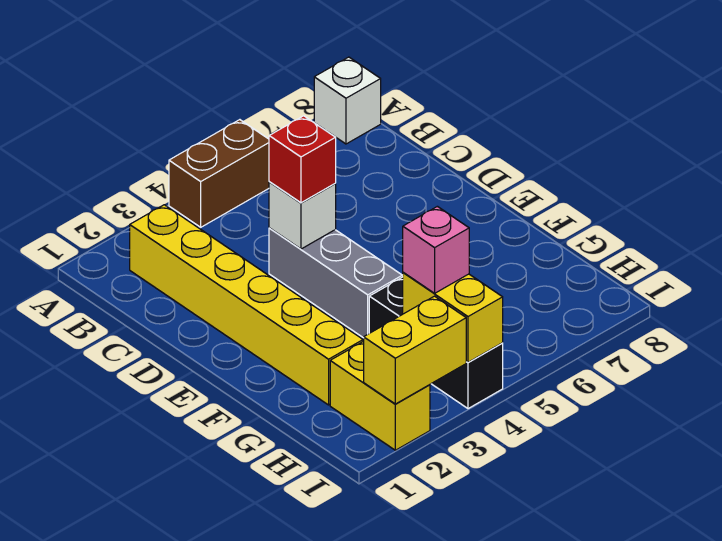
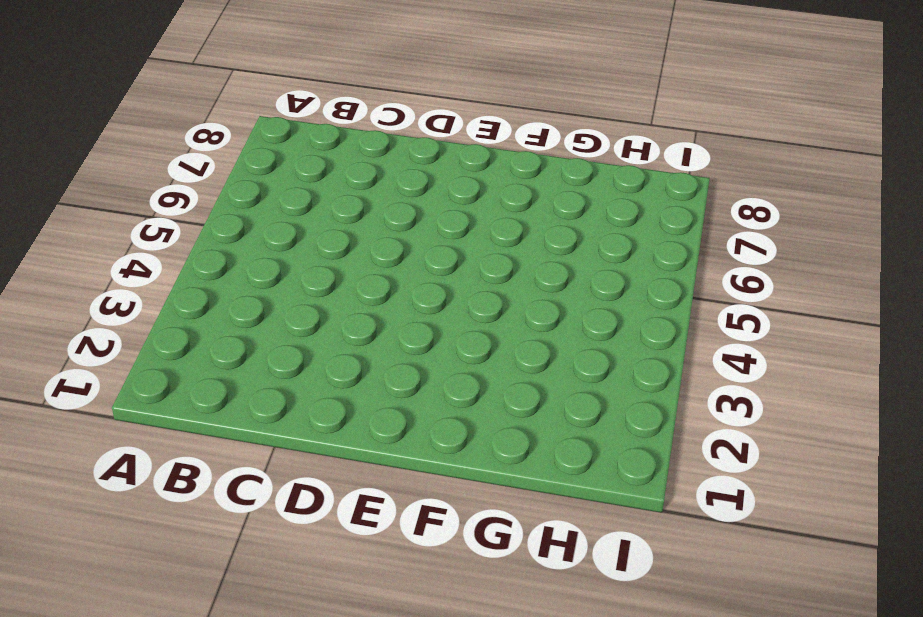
none -> brown 1x2 brick [169,120,269,227]
none -> white 1x1 brick [314,57,381,144]

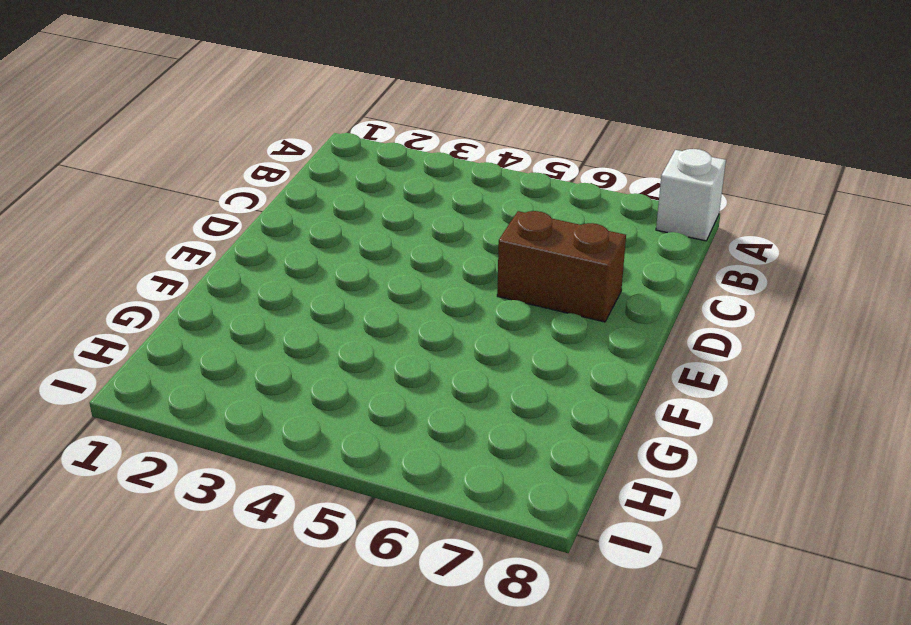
brown 1x2 brick [497,211,626,322] -> brown 1x2 brick moved to [169,120,269,227]
none -> yellow 1x6 brick [130,205,363,405]
none -> grey 1x3 brick [269,228,402,338]

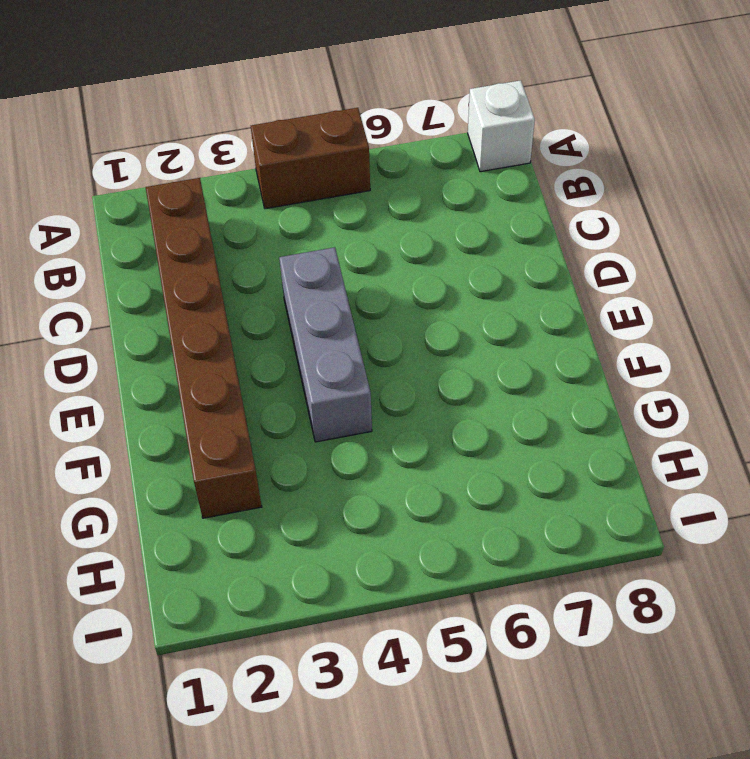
brown 1x6 brick [146,178,262,518] -> yellow 1x6 brick [130,205,363,405]
none -> black 1x3 brick [369,277,503,409]
none -> yellow 1x2 brick [330,341,430,450]

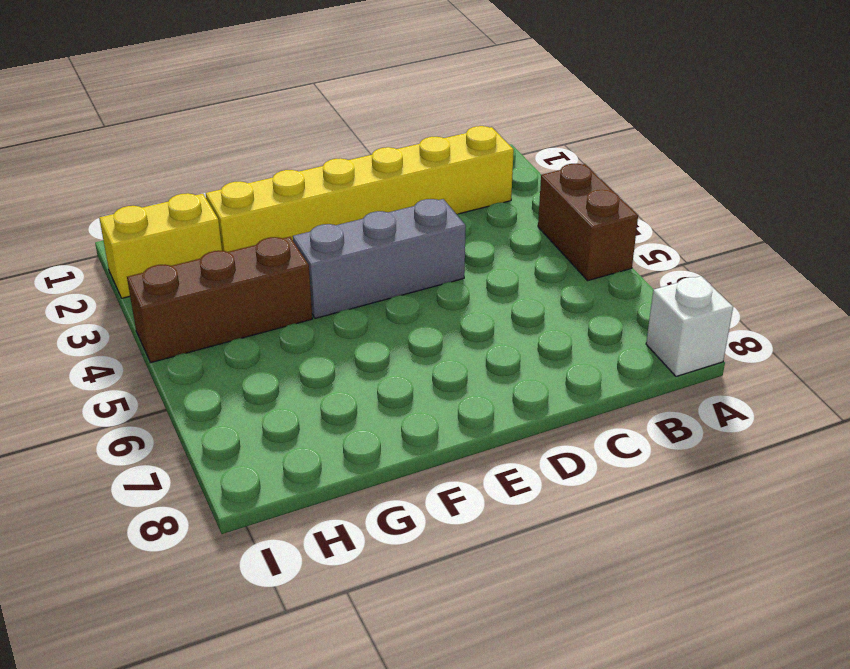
brown 1x3 brick [127,237,312,363] -> black 1x3 brick [369,277,503,409]
none -> white 1x1 brick [269,182,336,249]
none -> yellow 1x2 brick [403,272,503,362]

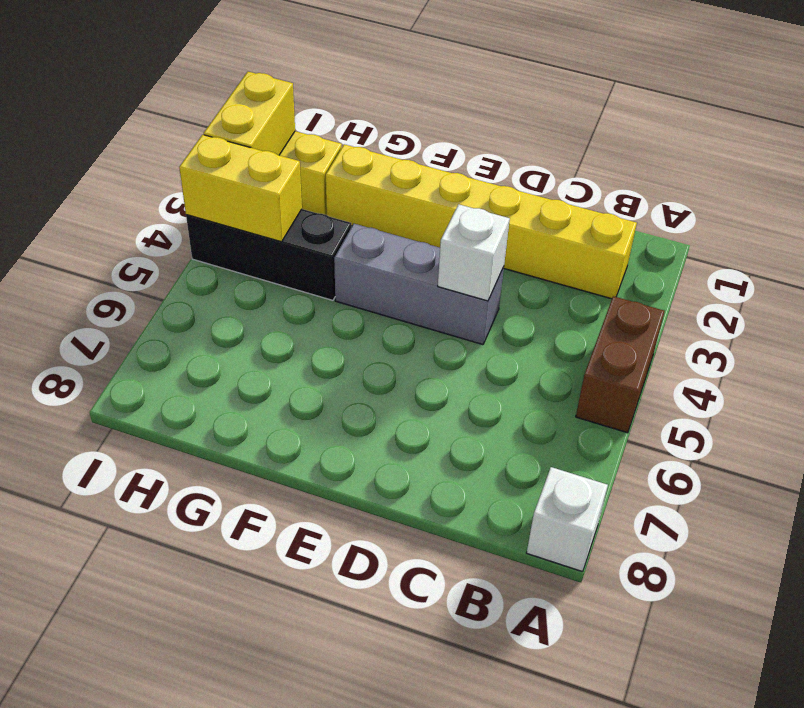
none -> red 1x1 brick [269,116,336,203]
none -> pink 1x1 brick [403,206,469,293]

